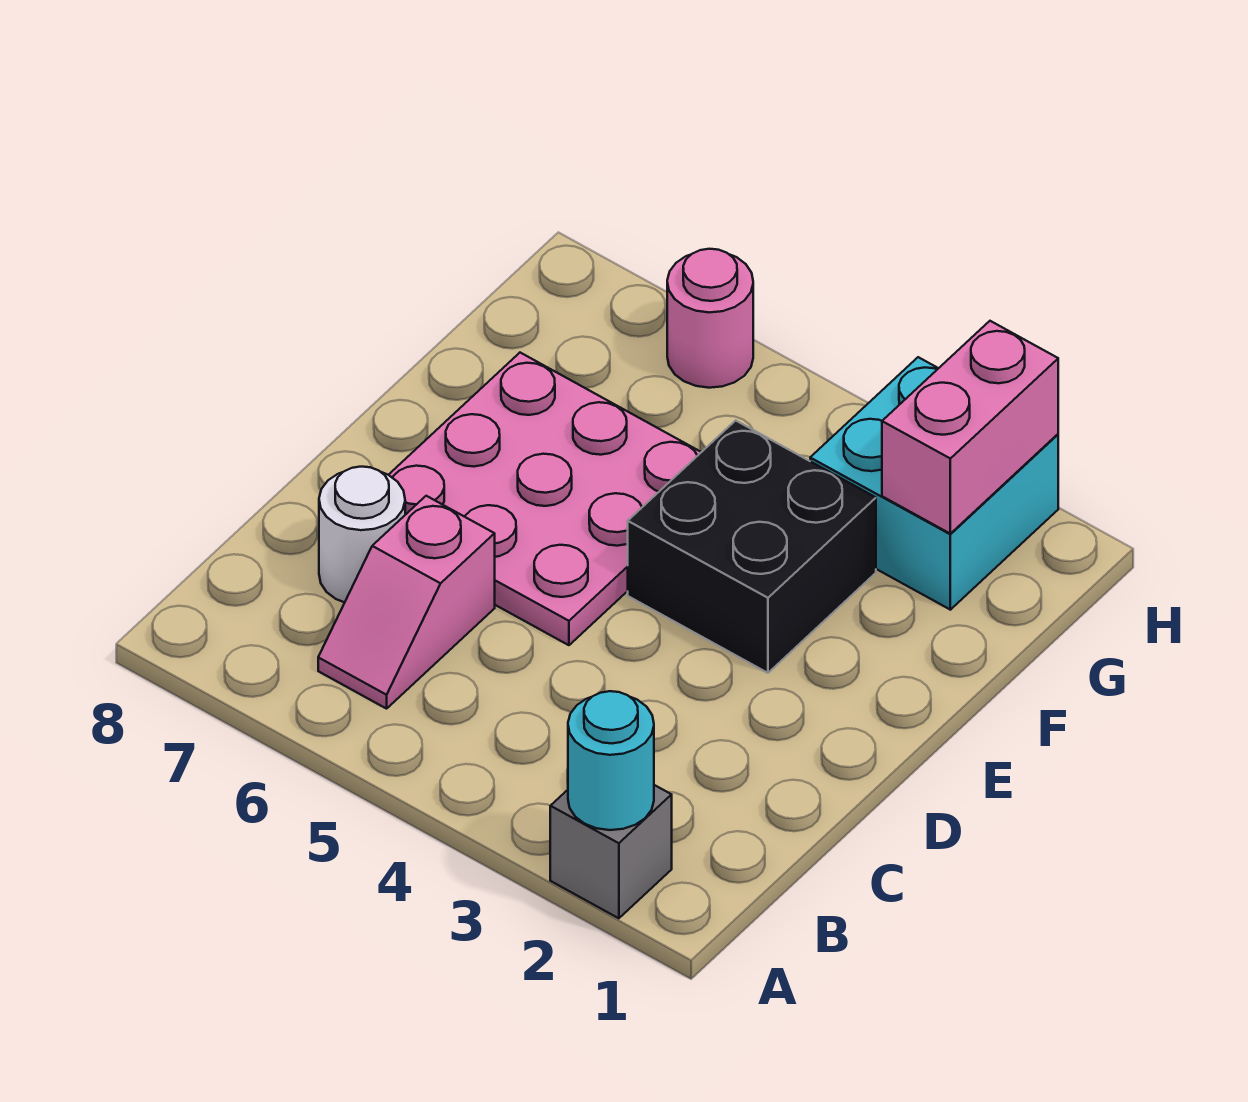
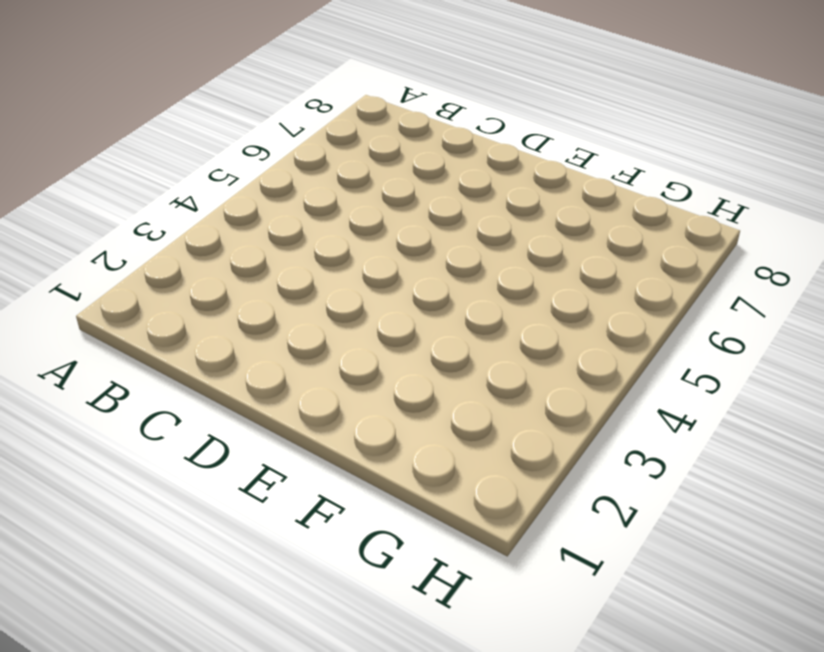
none -> grey 1x1 brick [550,785,672,918]
none -> pink 1x2 slope [318,496,495,709]

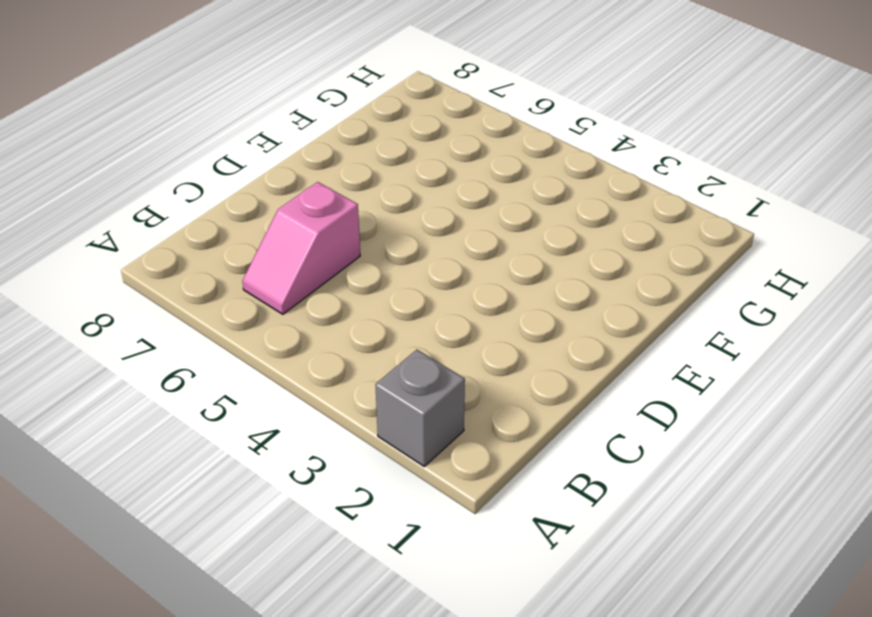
none -> white 1x1 round brick [319,467,405,602]
none -> pink 3x3 plate [389,353,701,645]

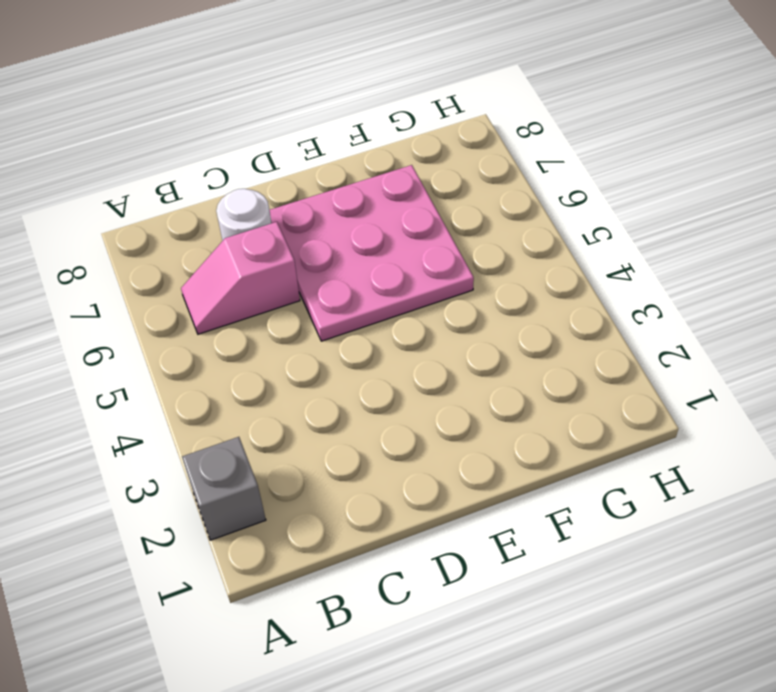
none -> black 2x2 brick [628,420,876,673]
none -> cyan 2x2 brick [810,357,1058,610]

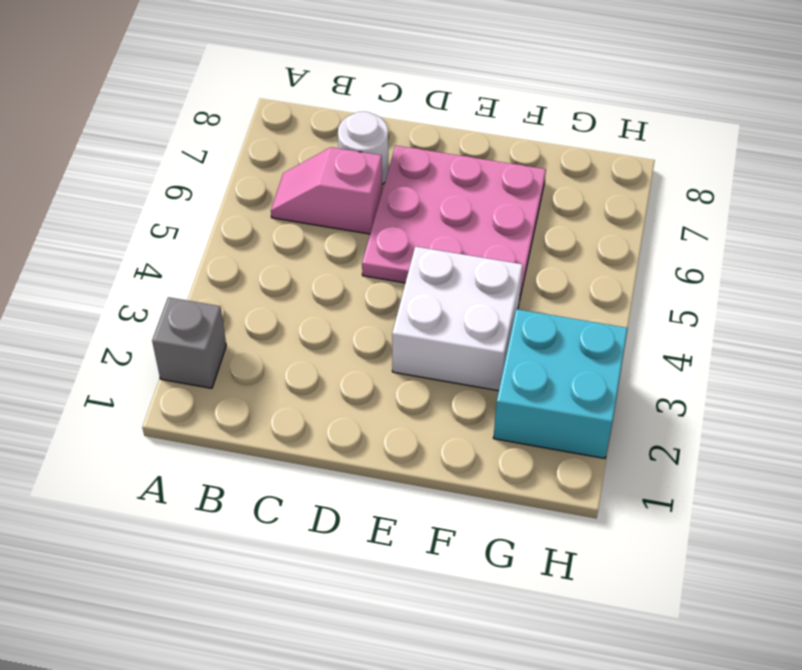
white 2x2 brick [392,247,523,391] -> black 2x2 brick [628,420,876,673]
none -> pink 1x1 round brick [667,249,753,388]
none -> cyan 1x1 round brick [568,691,654,830]

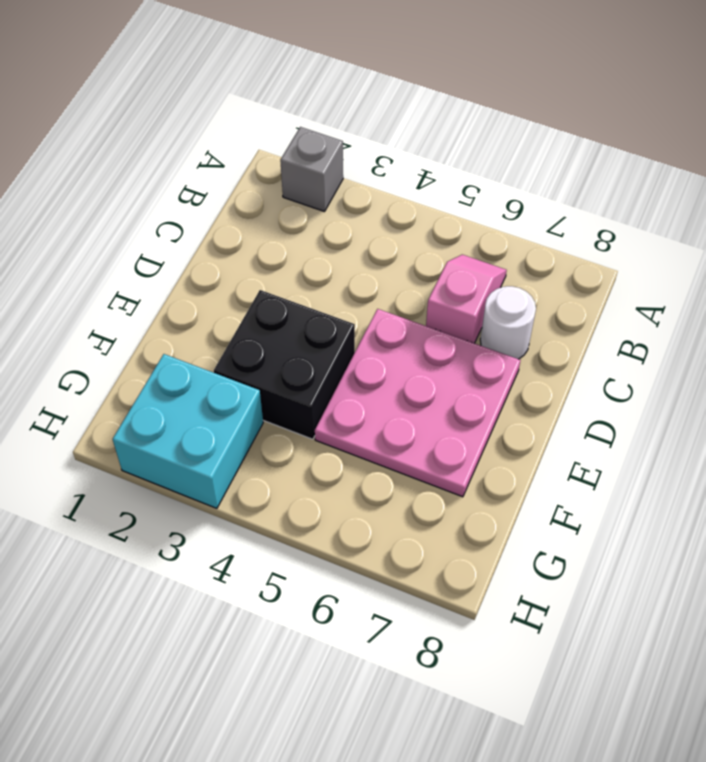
none -> pink 1x1 round brick [667,249,753,388]
none -> cyan 1x1 round brick [568,691,654,830]

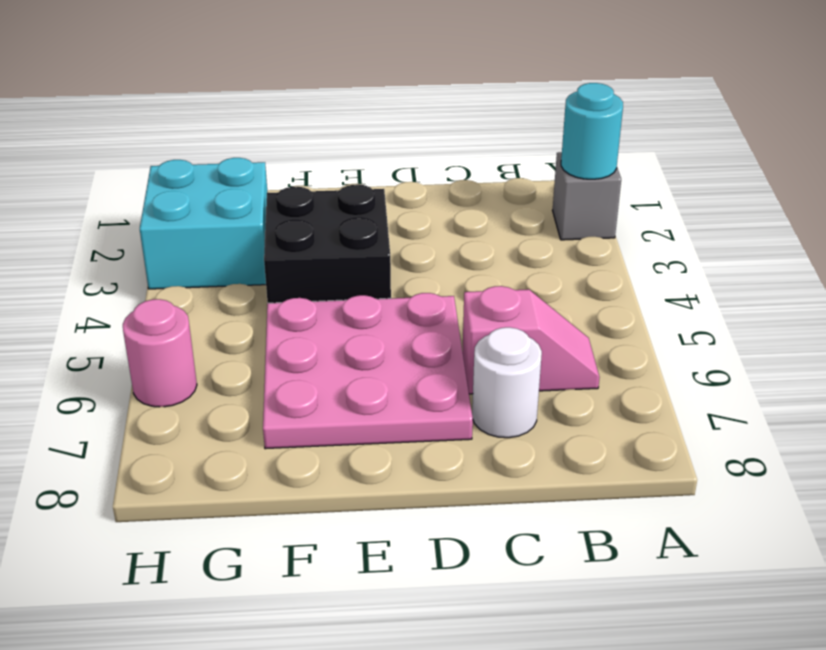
none -> pink 1x2 brick [882,321,1058,534]

